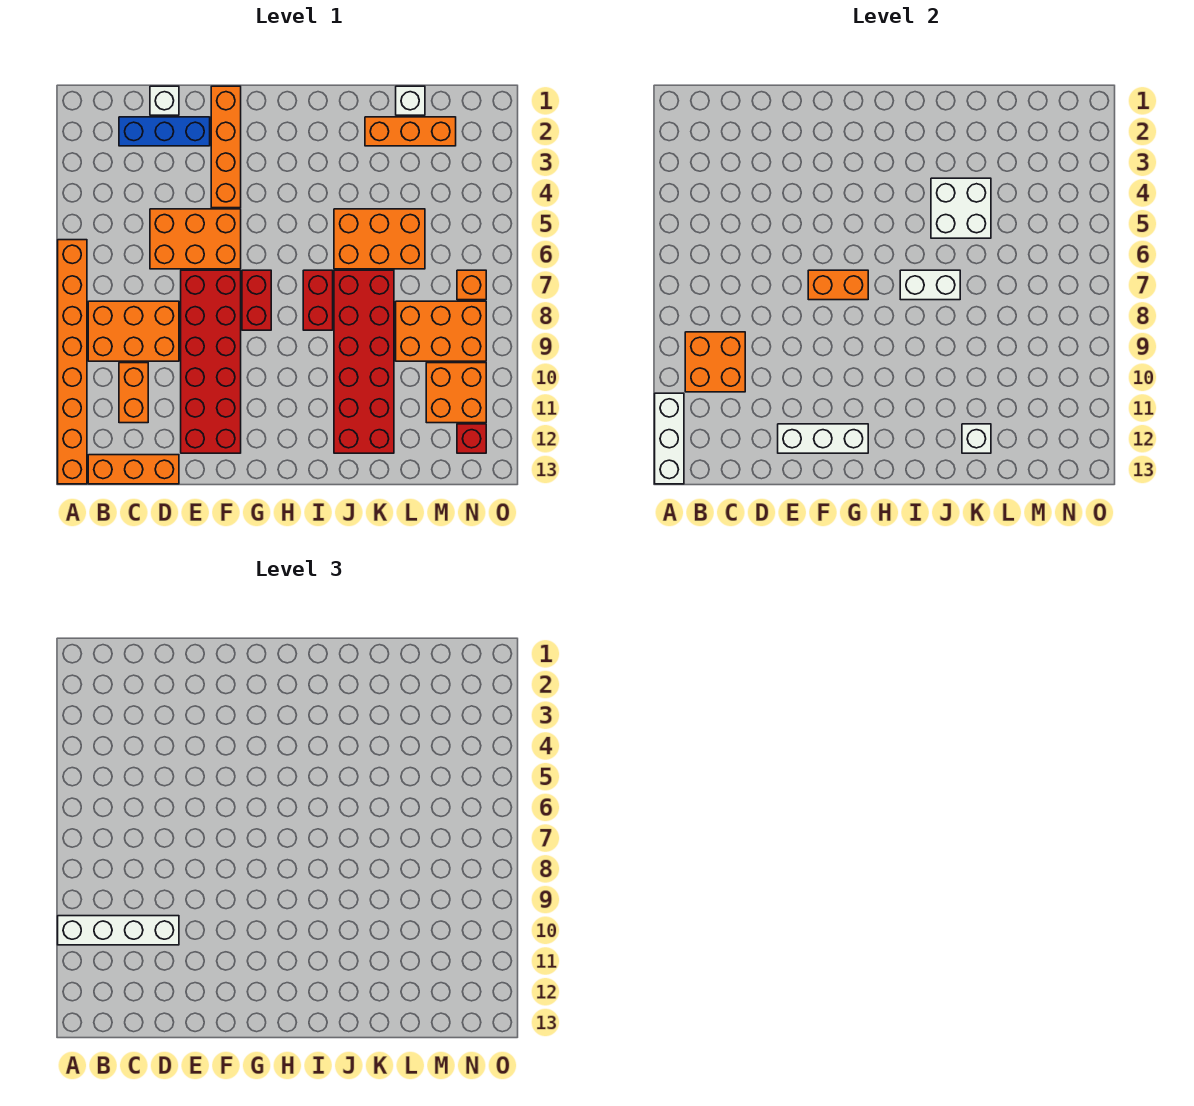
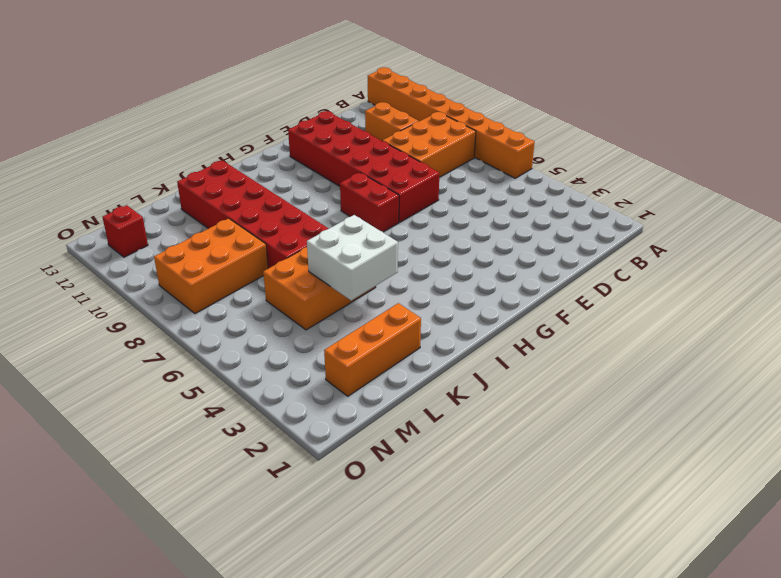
none -> orange 1x3 brick [88,455,179,484]
none -> blue 1x3 brick [119,117,210,146]
none -> white 1x1 brick [150,86,179,115]

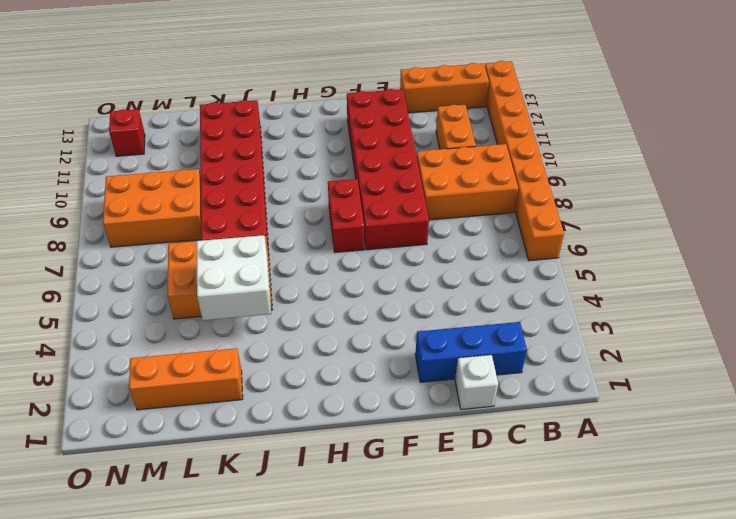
none -> orange 2x3 brick [150,209,241,269]
none -> orange 1x4 brick [211,86,241,208]
none -> red 1x2 brick [303,270,333,330]

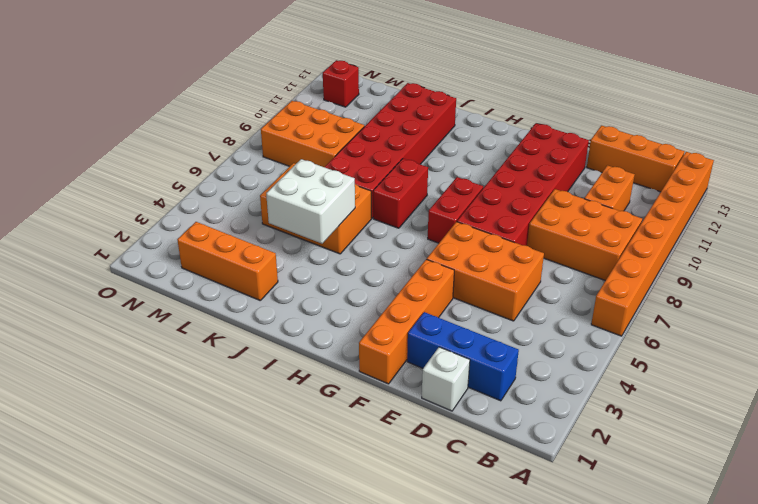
none -> white 1x1 brick [396,86,425,115]
none -> orange 2x2 brick [426,363,486,423]
none -> orange 1x1 brick [457,270,486,300]

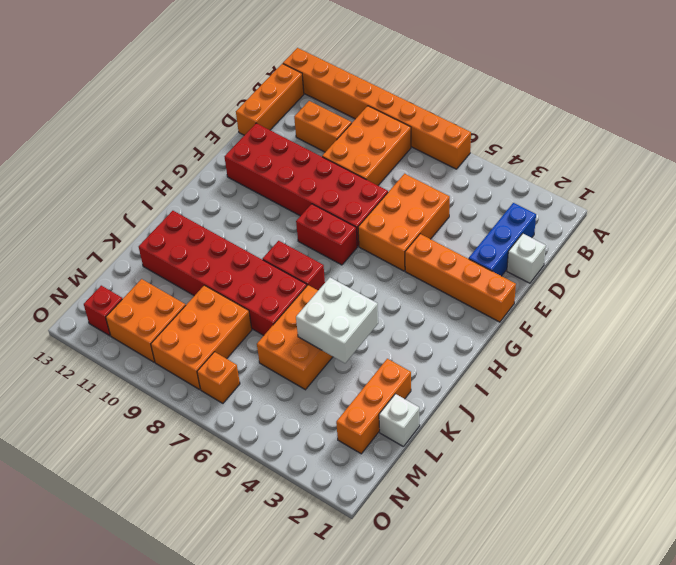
none -> white 1x3 brick [655,393,684,484]
none -> orange 2x2 brick [685,332,745,392]
none -> white 1x3 brick [778,424,868,453]

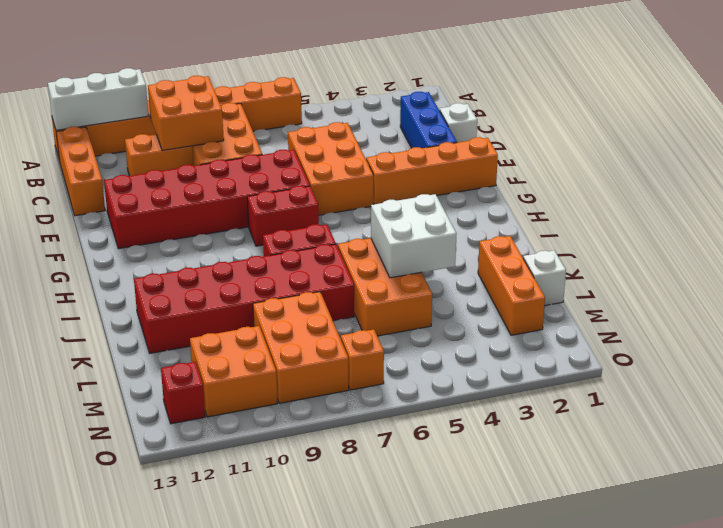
none -> white 1x3 brick [778,424,868,453]
none -> orange 1x2 brick [808,270,868,300]
none -> white 1x2 brick [900,270,960,300]

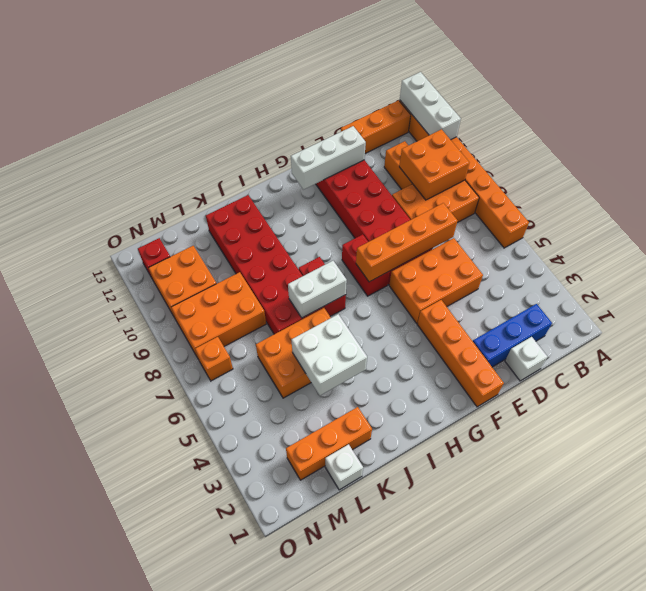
orange 1x4 brick [356,203,458,282] -> orange 1x2 brick [808,270,868,300]
none -> white 1x1 brick [962,424,991,453]
none -> white 1x4 brick [58,916,179,945]

